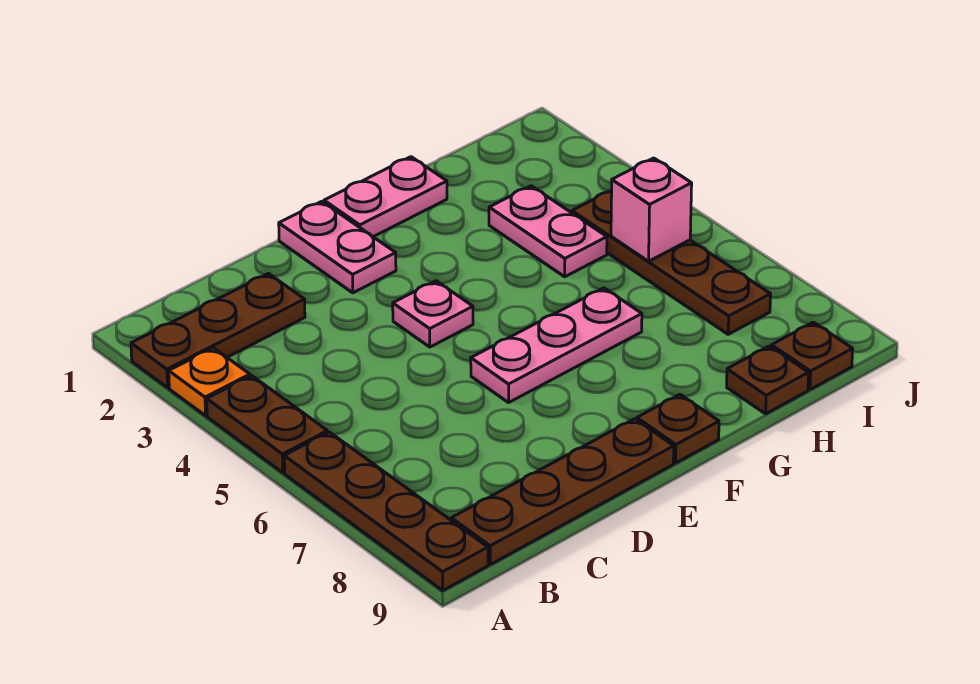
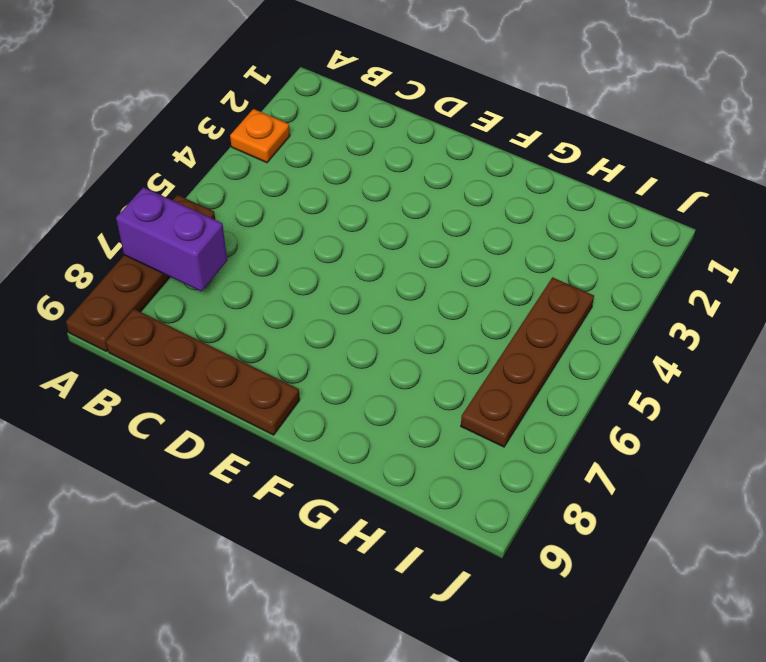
purple 1x2 brick [116,187,227,291] -> none
none -> brown 1x3 plate [131,274,305,388]
none -> brown 1x2 plate [207,376,327,473]
none -> pink 1x2 plate [279,201,396,293]

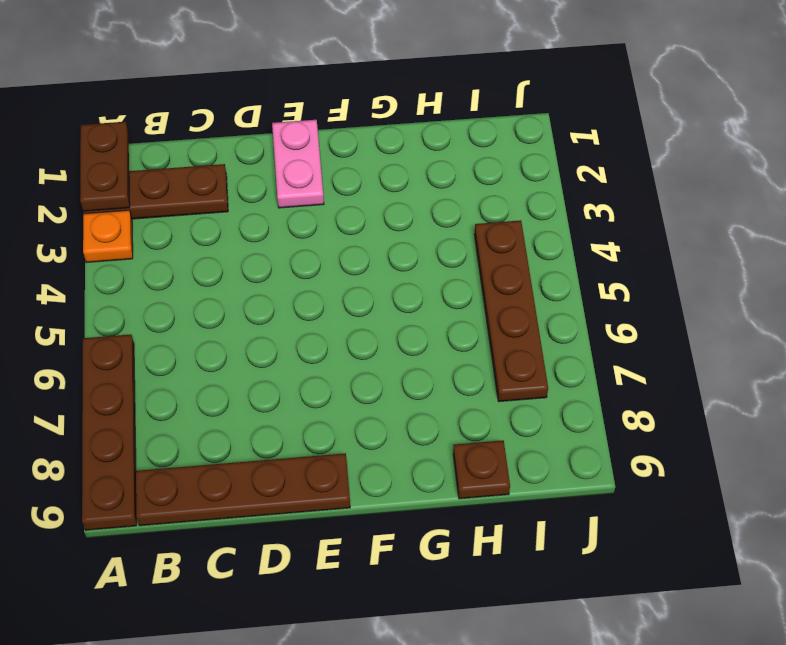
brown 1x2 plate [80,122,130,212] -> brown 1x2 plate moved to [207,376,327,473]
none -> pink 1x1 plate [393,281,473,347]
none -> pink 1x3 plate [471,288,642,403]
none -> pink 1x2 plate [324,157,447,237]

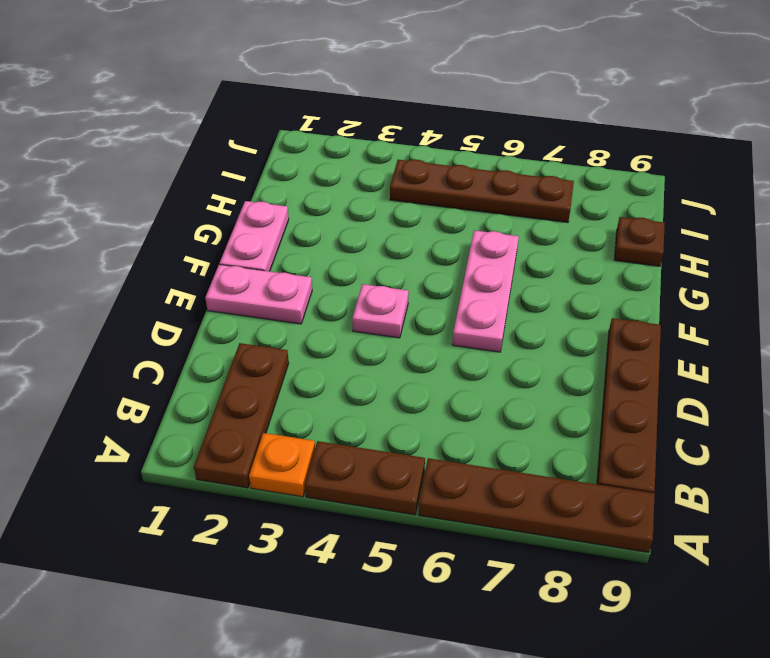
none -> brown 1x1 plate [637,394,719,463]
none -> pink 1x2 plate [489,186,607,277]
none -> brown 1x1 plate [771,322,853,389]

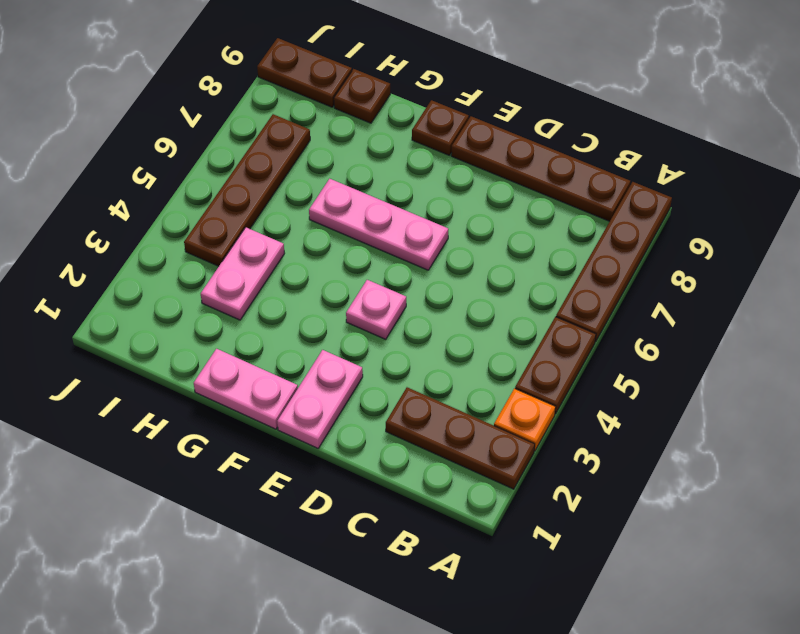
brown 1x2 plate [257,38,352,107] -> brown 1x1 plate [771,322,853,389]
none -> pink 1x1 brick [611,158,692,261]

